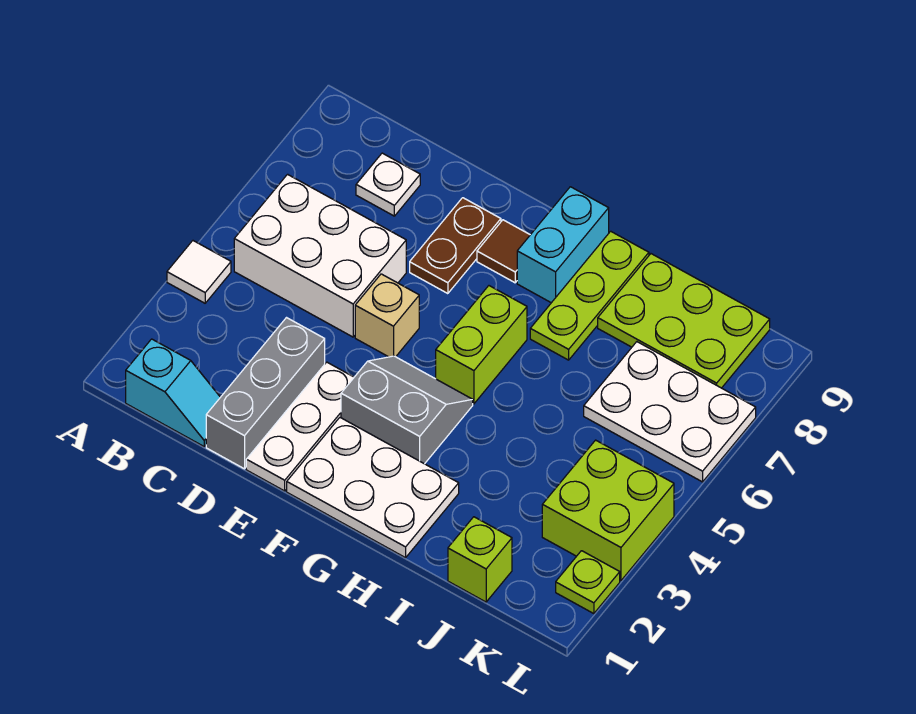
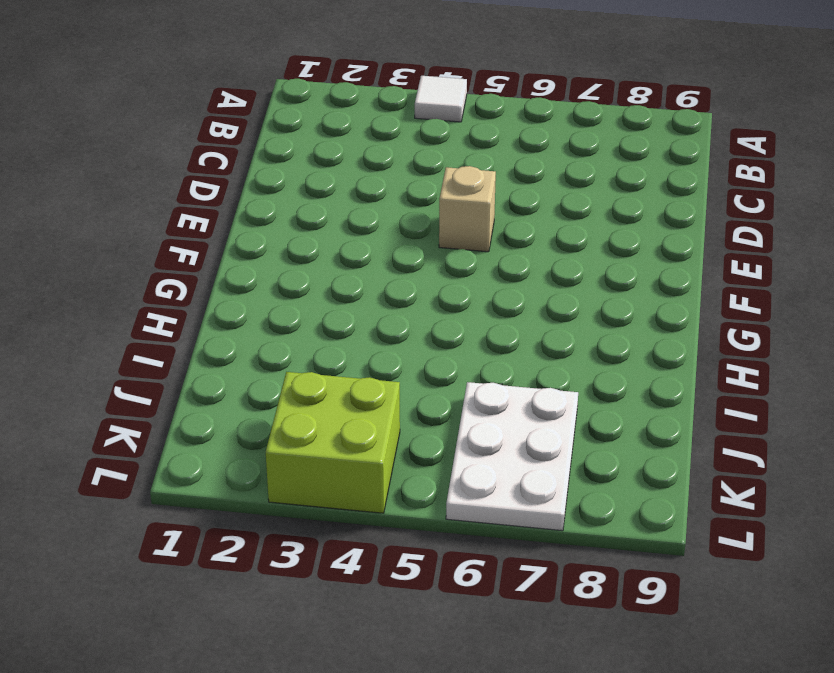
none -> cyan 1x2 slope [126,339,220,446]
none -> white 2x3 brick [234,174,406,337]
none -> white 1x1 plate [356,153,420,216]

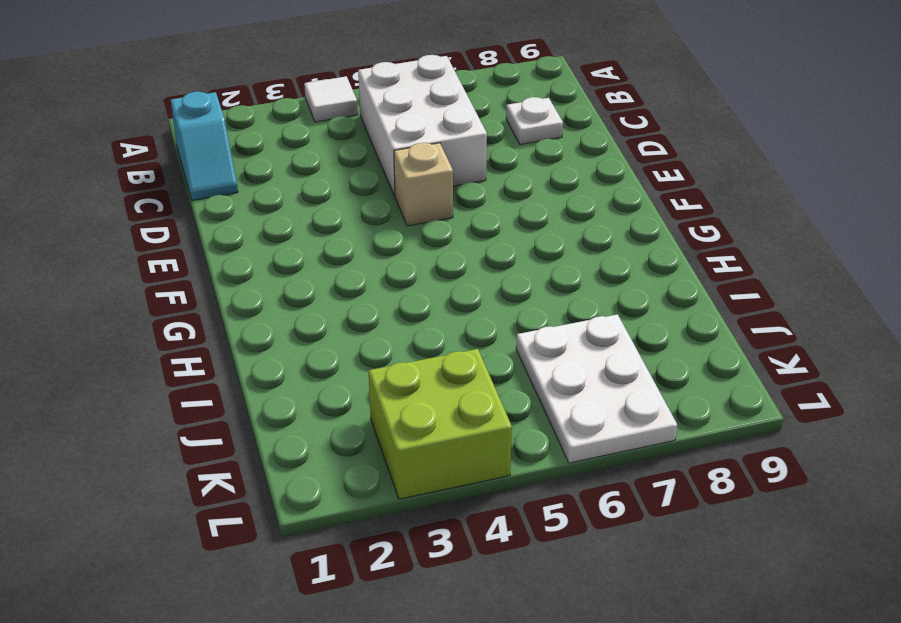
none -> grey 1x3 brick [206,318,325,469]
none -> white 1x3 plate [246,362,354,491]
none -> brown 1x2 plate [410,198,501,294]

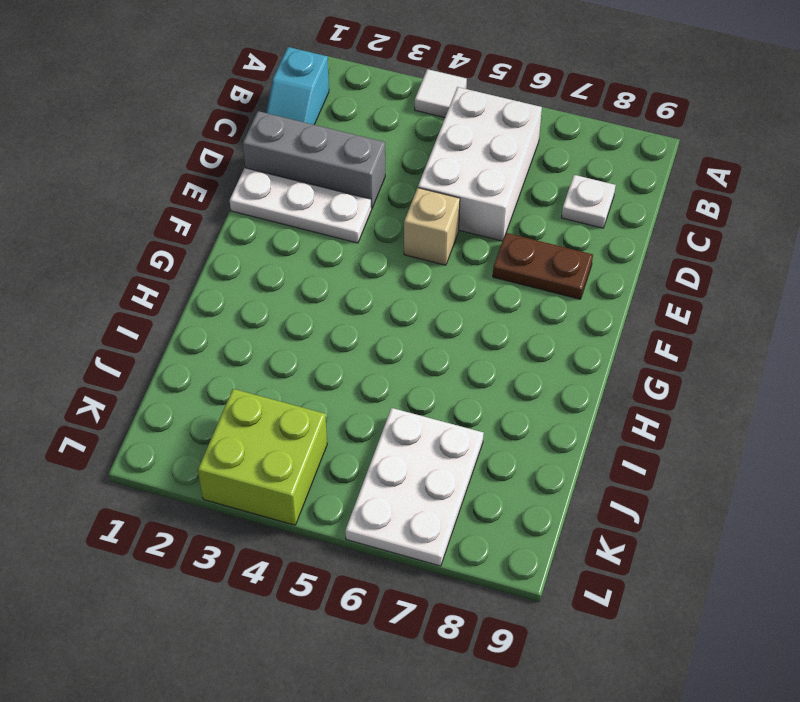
none -> white 2x3 plate [287,418,459,558]
none -> grey 2x2 slope [341,356,473,464]
none -> brown 1x1 tile [477,220,530,283]

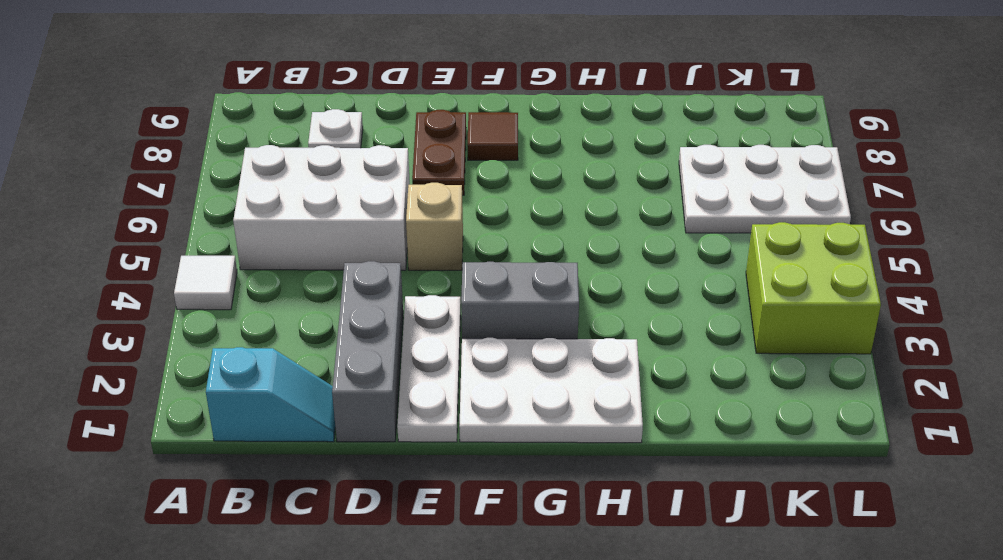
none -> lime 1x2 brick [436,286,527,404]
none -> cyan 1x2 brick [517,187,609,303]
none -> lime 1x3 plate [530,231,649,360]

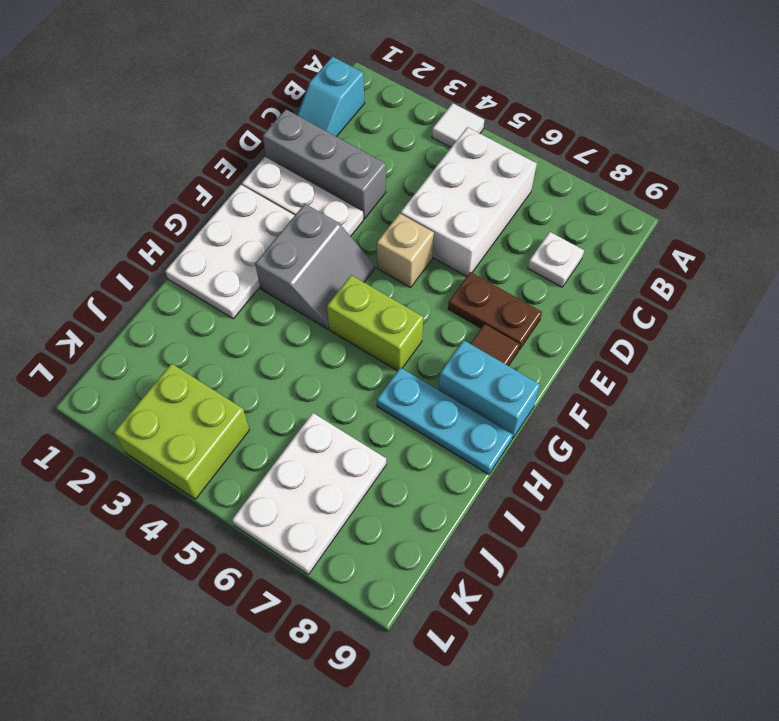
cyan 1x3 plate [377,367,513,475] -> lime 1x3 plate [530,231,649,360]
none -> lime 2x3 plate [598,254,770,388]
none -> lime 1x1 brick [448,517,512,602]
none -> lime 1x1 plate [556,551,620,614]

